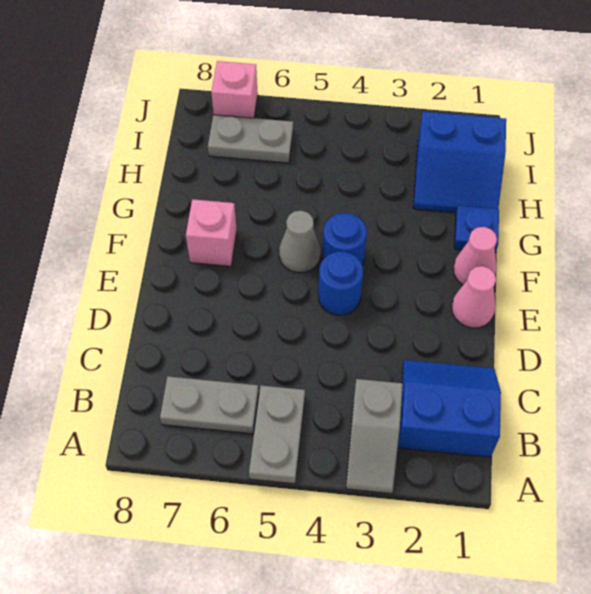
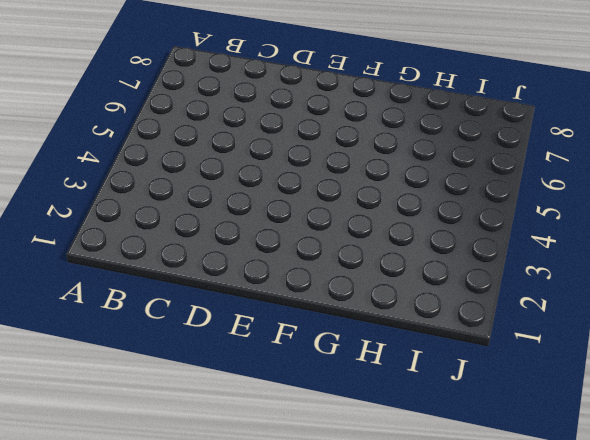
none -> grey 1x2 slope [346,379,403,493]
none -> grey 1x2 plate [249,386,305,484]
none -> blue 2x2 slope [398,360,501,457]

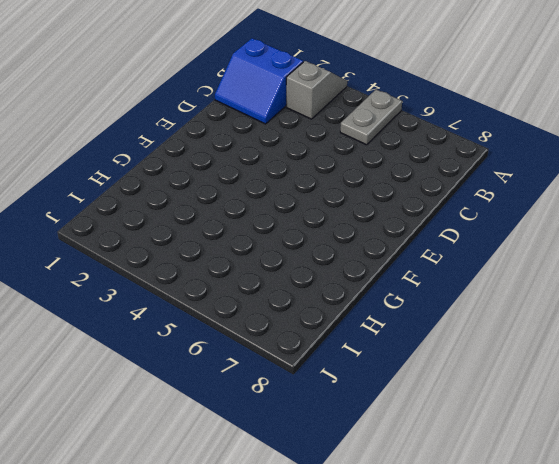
none -> grey 1x2 plate [160,376,259,434]
none -> pink 1x1 cone [452,266,496,328]
none -> blue 1x1 round brick [318,252,363,315]

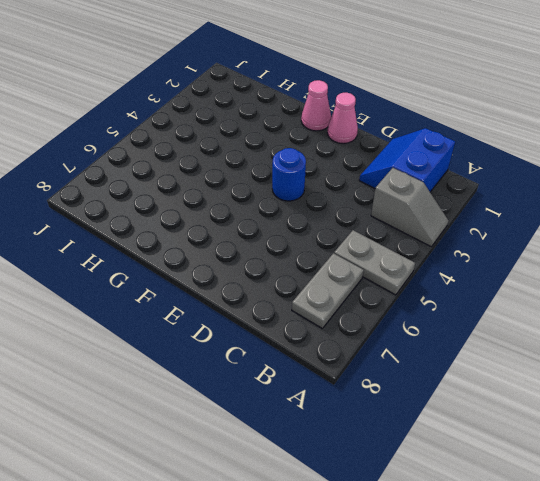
none -> blue 1x1 round brick [323,213,367,265]
none -> grey 1x1 cone [279,211,321,273]
none -> pink 1x1 brick [186,199,237,266]

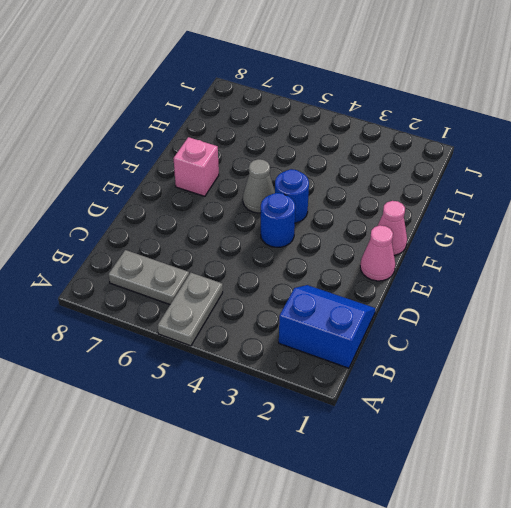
none -> grey 1x2 slope [346,379,403,493]
none -> blue 1x1 plate [454,205,499,253]
none -> blue 2x2 slope [413,112,506,213]

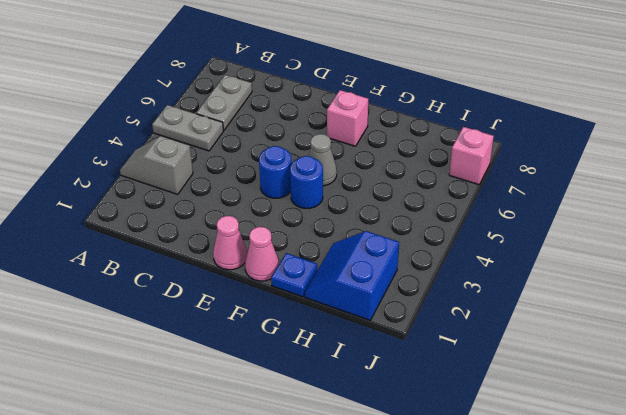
none -> blue 2x2 slope [398,360,501,457]
none -> grey 1x2 plate [208,115,293,163]

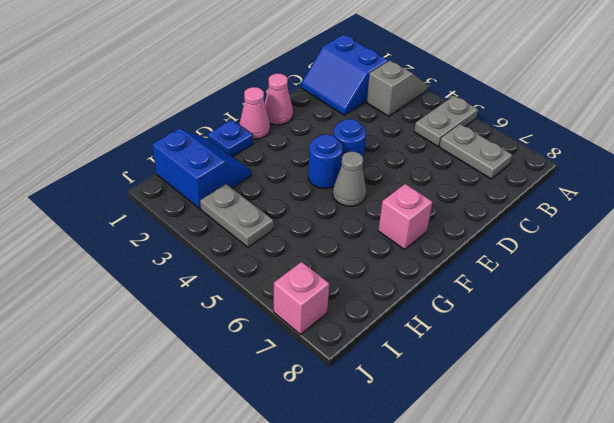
grey 1x2 plate [200,184,273,247] -> grey 1x2 plate moved to [208,115,293,163]

